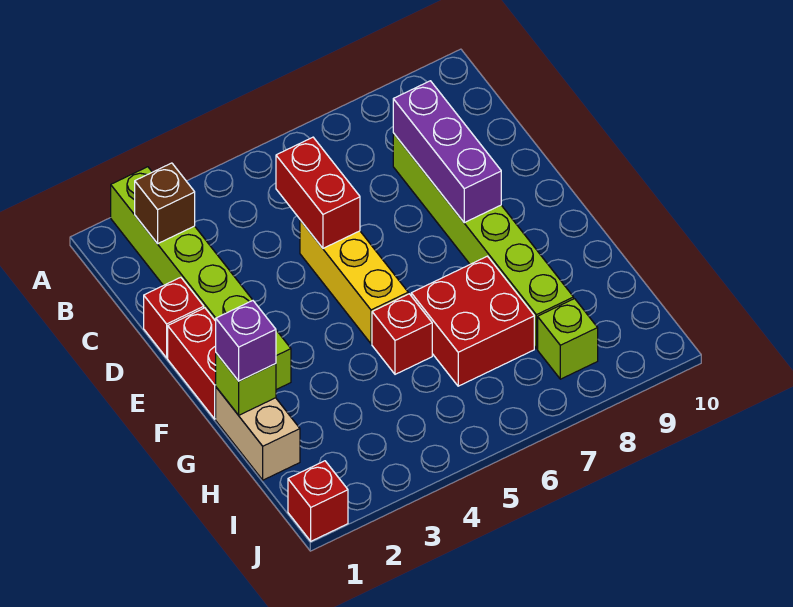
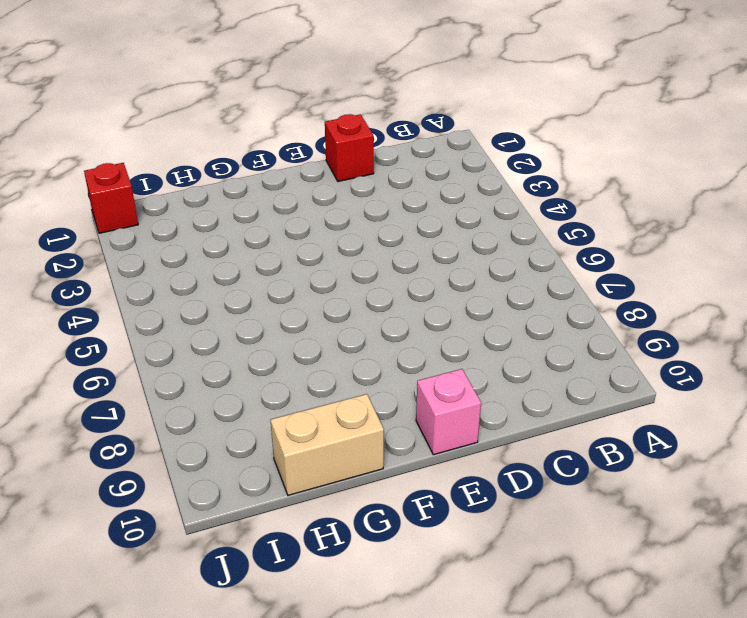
pink 1x1 brick [416,369,481,455] -> none
tan 1x2 brick [271,394,384,495] -> tan 1x2 brick moved to [216,387,300,480]
none -> lime 1x6 brick [111,167,291,390]
none -> lime 1x6 brick [393,133,574,349]
none -> yellow 1x3 brick [300,220,408,344]

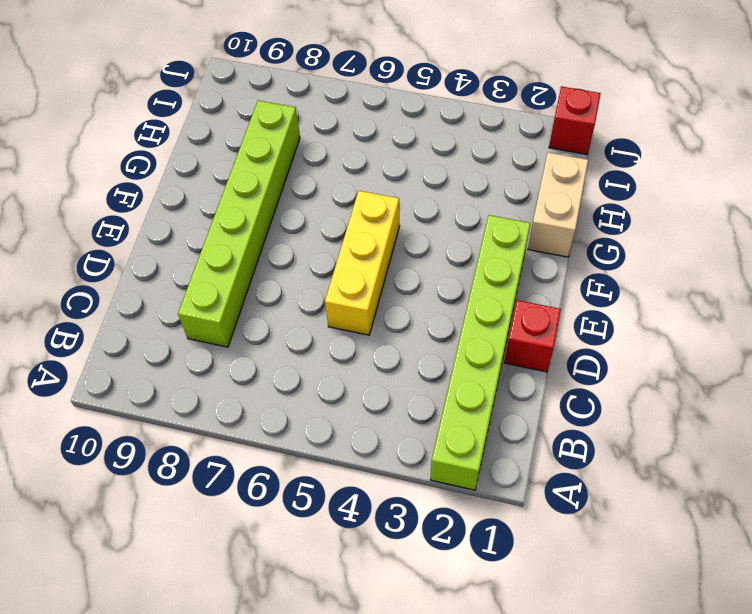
none -> red 1x2 brick [168,308,216,419]
none -> red 1x1 brick [372,294,432,374]
none -> red 2x2 brick [411,256,534,386]

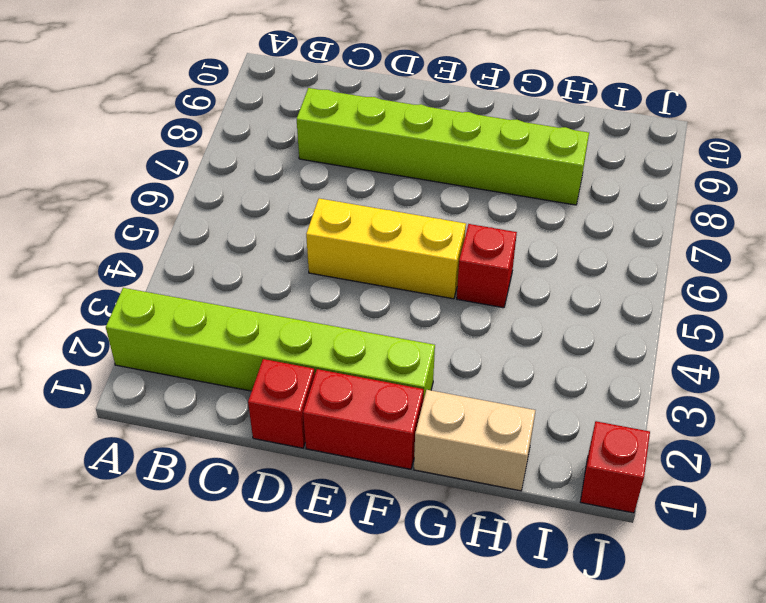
none -> red 2x2 brick [411,256,534,386]
none -> lime 1x1 brick [538,299,598,379]
none -> brown 1x1 brick [135,163,195,244]

